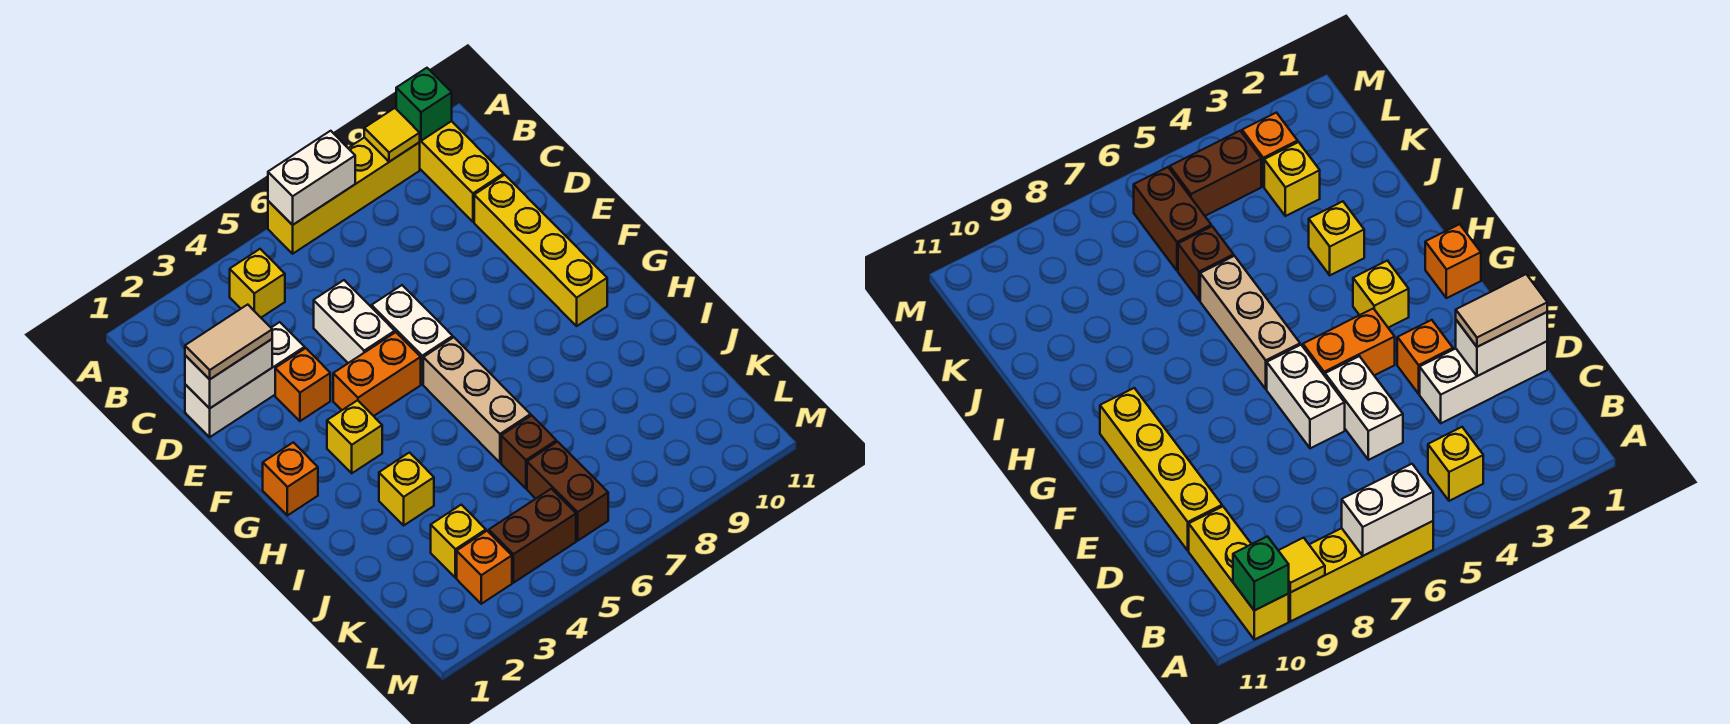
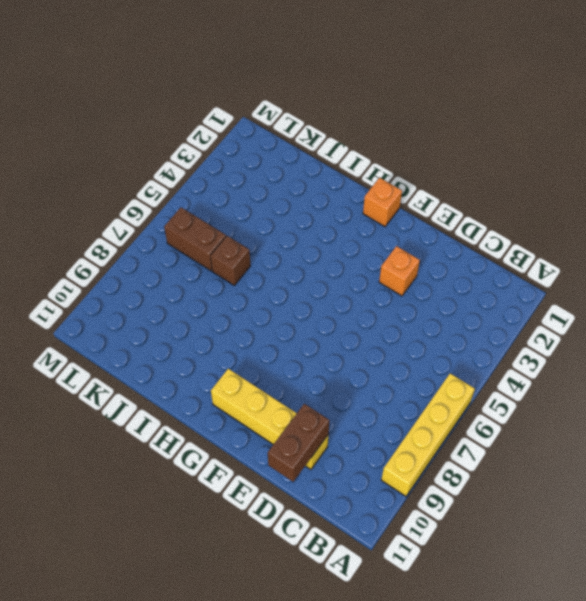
brown 1x2 brick [268,404,330,482] -> brown 1x2 brick moved to [489,489,576,583]
none -> yellow 1x3 brick [419,121,504,222]
none -> yellow 1x1 brick [230,249,285,317]
none -> white 1x3 brick [185,322,305,437]

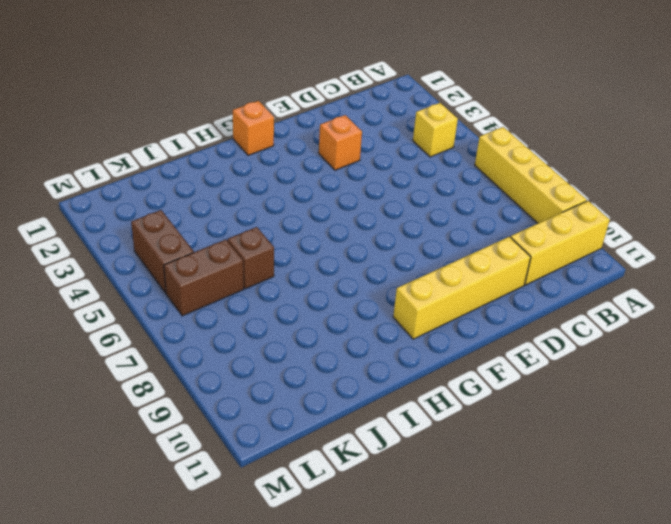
none -> white 1x3 brick [185,322,305,437]
none -> white 1x2 brick [314,280,395,363]
none -> white 1x2 brick [372,285,453,384]

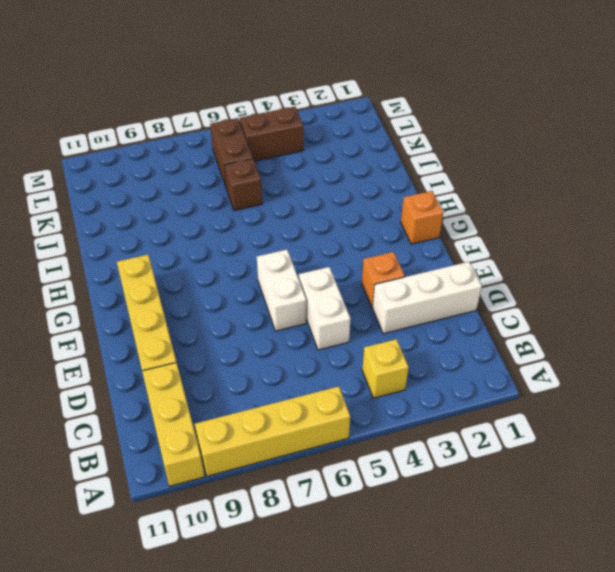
none -> orange 1x2 brick [333,332,421,416]
none -> yellow 1x1 brick [327,400,382,473]
none -> tan 1x3 brick [423,337,531,462]

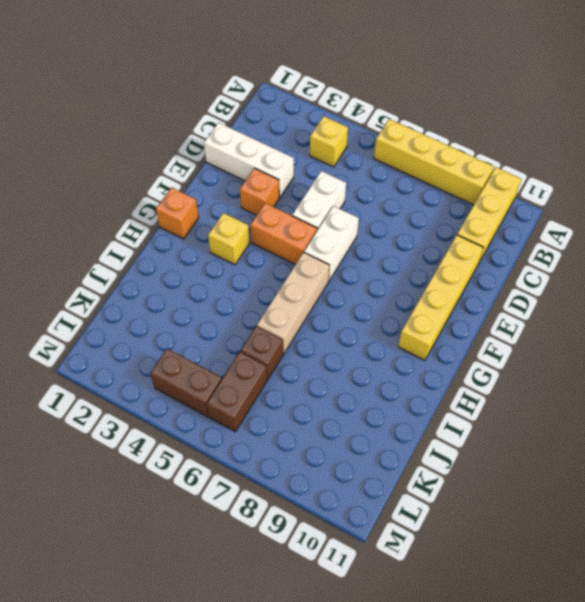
none -> yellow 1x1 brick [379,453,434,525]
none -> yellow 1x1 brick [431,505,486,578]
none -> orange 1x1 brick [457,531,512,604]

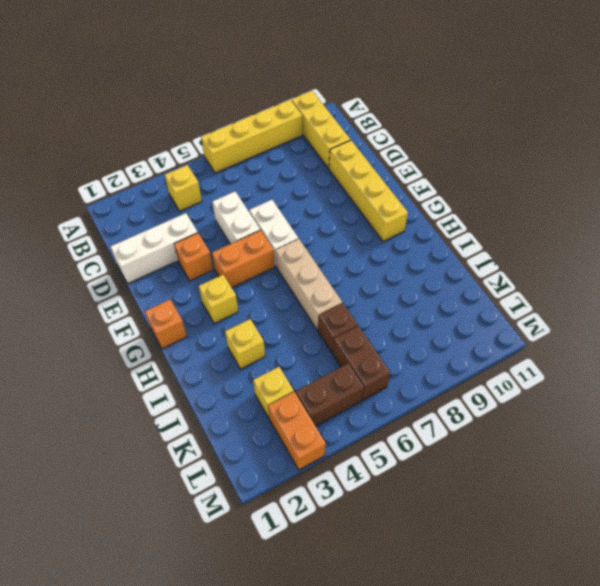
orange 1x2 brick [268,392,326,470] -> orange 1x1 brick [457,531,512,604]
none -> white 1x2 brick [268,131,355,225]
none -> yellow 1x1 tile [364,108,420,162]
none -> green 1x1 brick [396,68,452,141]

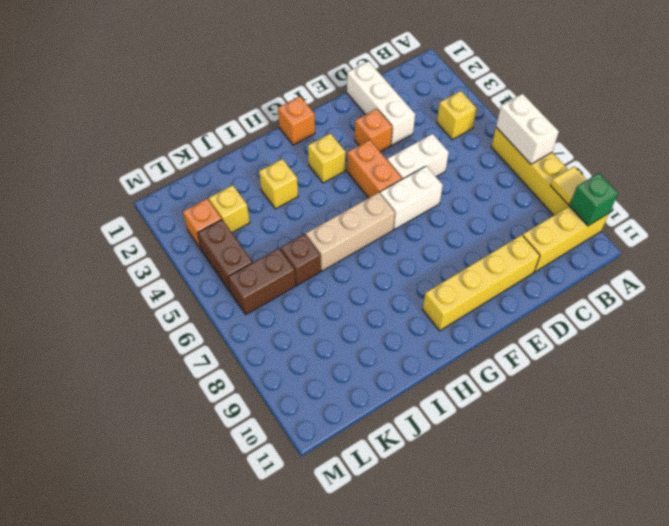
none -> white 1x2 brick [185,339,272,408]
none -> tan 1x2 tile [185,305,272,379]

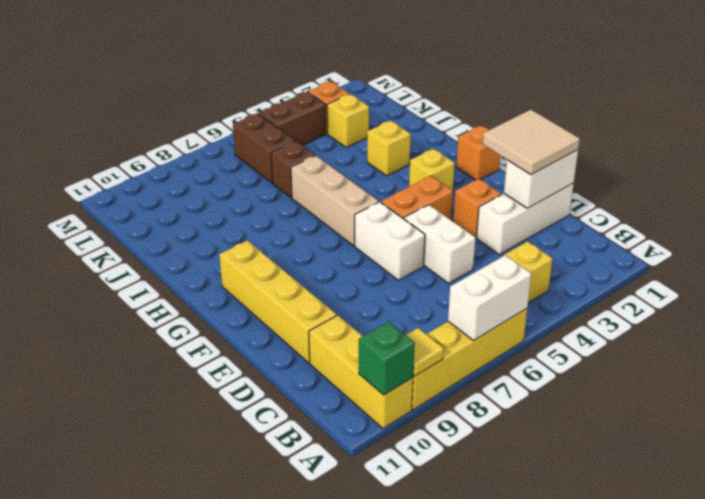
tan 2x2 tile [483,110,580,175] -> tan 1x2 tile [185,305,272,379]

